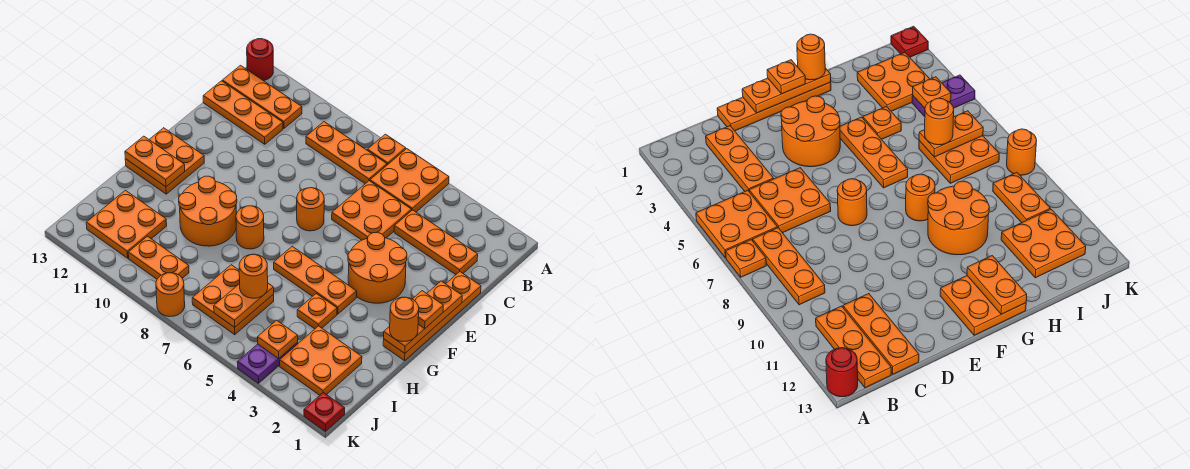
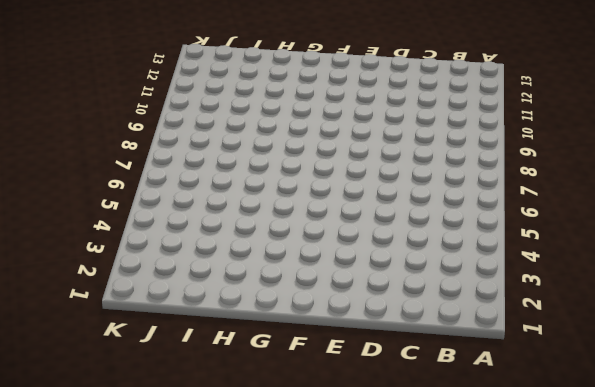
none -> orange 2x2 plate [370,149,449,212]
none -> orange 1x1 plate [367,134,406,165]
none -> red 1x1 round brick [247,39,273,81]
none -> orange 1x3 plate [306,122,387,184]

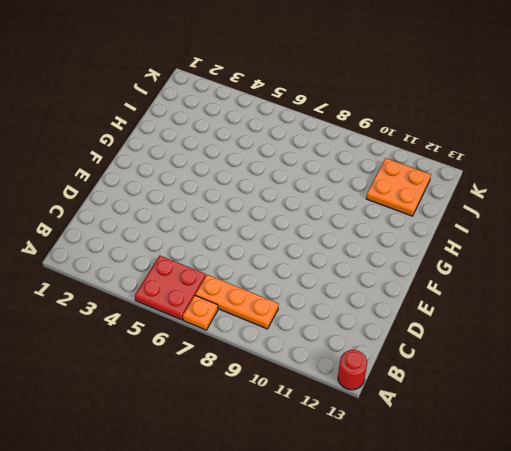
red 2x2 plate [135,255,206,320] -> orange 2x2 plate [370,149,449,212]
none -> orange 1x3 plate [222,66,302,129]
none -> orange 1x3 plate [394,210,478,274]
none -> orange 2x2 plate [332,181,411,240]
none -> orange 1x3 plate [203,81,283,144]

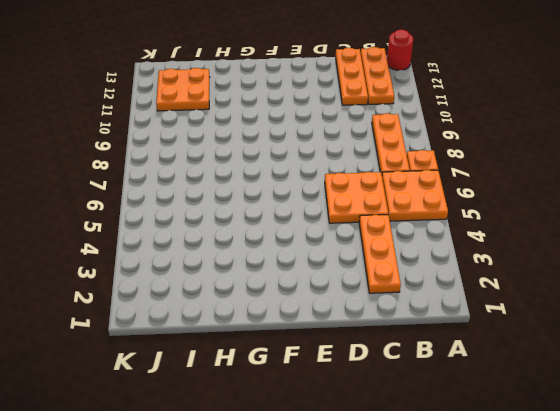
none -> orange 1x4 plate [383,272,481,361]
none -> orange 2x2 round brick [348,232,407,303]
none -> orange 1x1 round brick [297,188,324,231]
none -> orange 2x2 plate [125,128,204,194]

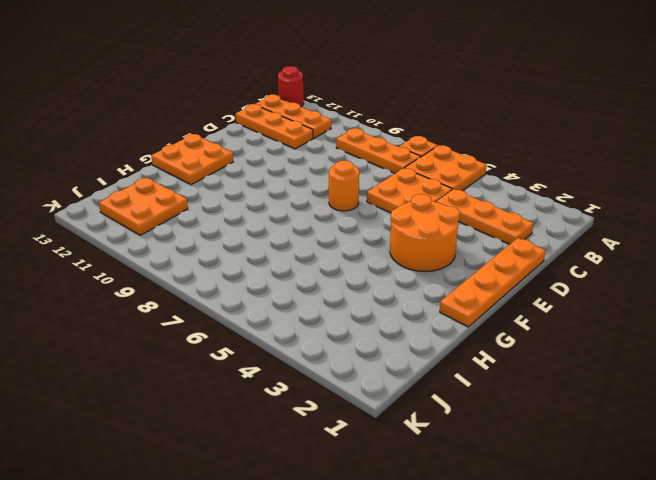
none -> orange 1x3 plate [274,246,357,314]
none -> orange 1x1 round brick [236,206,264,249]
none -> orange 2x2 round brick [179,176,237,246]
none -> orange 1x1 plate [297,294,337,329]

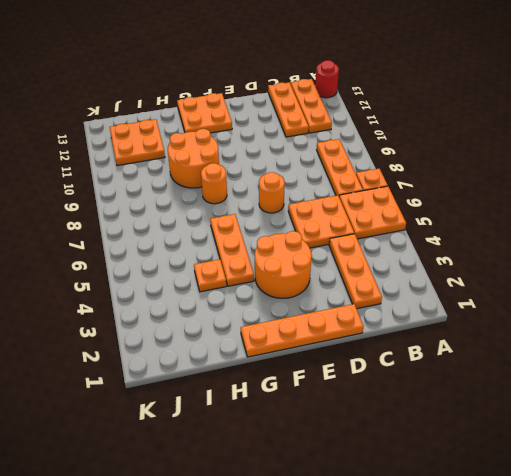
none -> orange 2x2 plate [280,326,362,395]
none -> orange 2x2 plate [192,265,274,335]
none -> purple 1x2 plate [237,343,298,383]
none -> orange 1x2 plate [128,236,189,279]

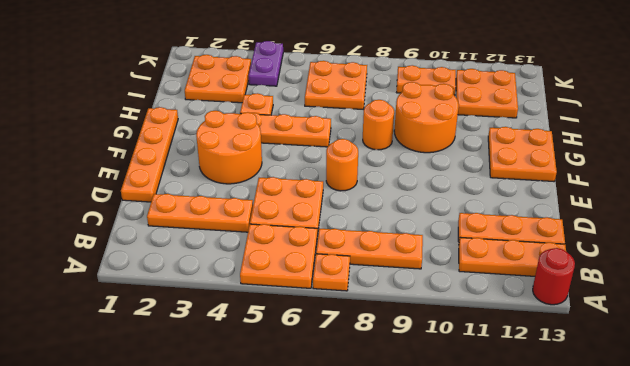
none -> red 1x1 plate [304,393,345,431]
none -> orange 1x1 round brick [156,273,185,317]
none -> orange 1x3 plate [384,281,462,353]
none -> orange 1x2 plate [125,136,185,187]

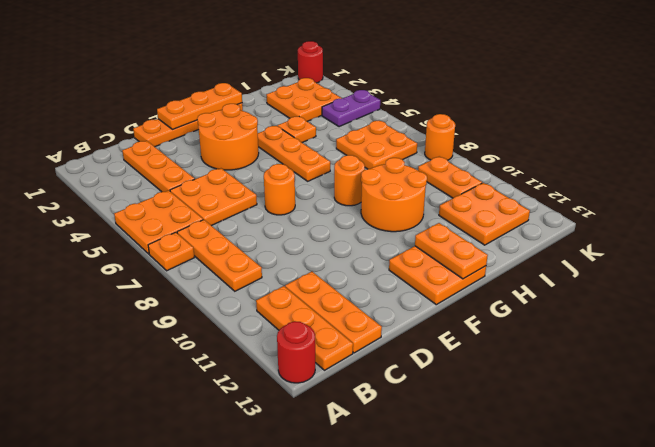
red 1x1 round brick [298,41,323,83] -> red 1x1 plate [304,393,345,431]
none -> orange 1x2 plate [214,283,274,327]
none -> orange 1x1 plate [258,320,298,359]
none -> orange 1x1 plate [413,291,443,328]
none -> orange 1x1 round brick [390,297,419,342]

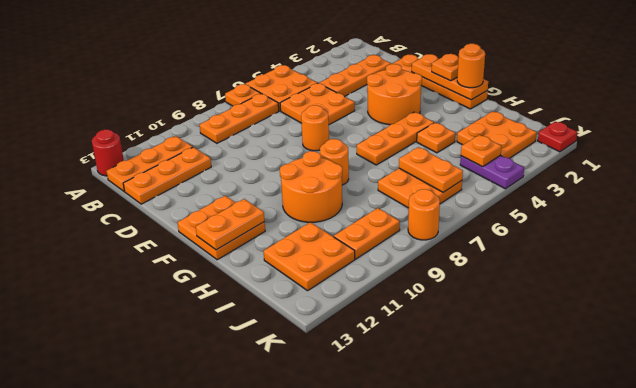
none -> orange 1x1 round brick [239,254,268,298]

